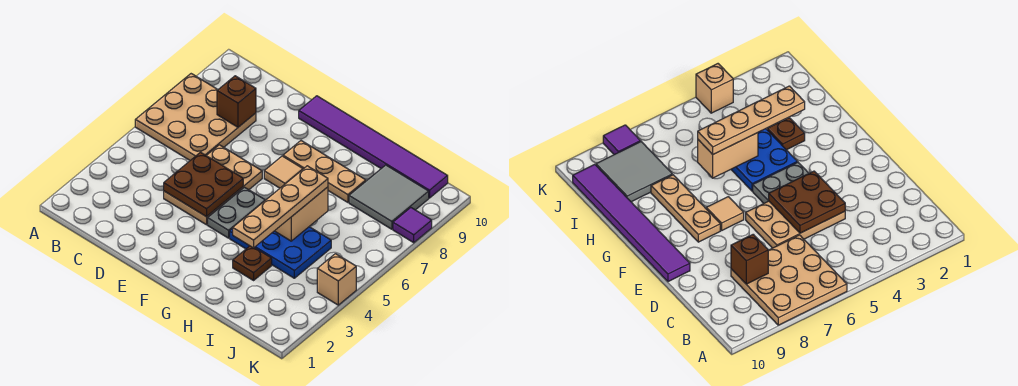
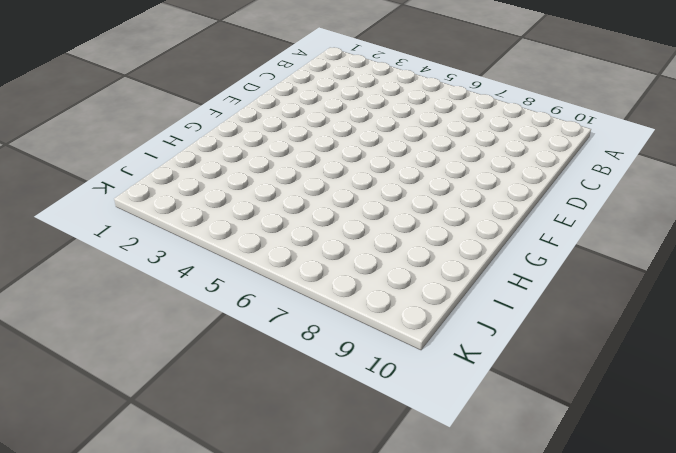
none -> tan 3x3 plate [135,74,256,160]
none -> tan 2x3 plate [164,145,262,225]
none -> purple 1x6 tile [299,96,448,198]

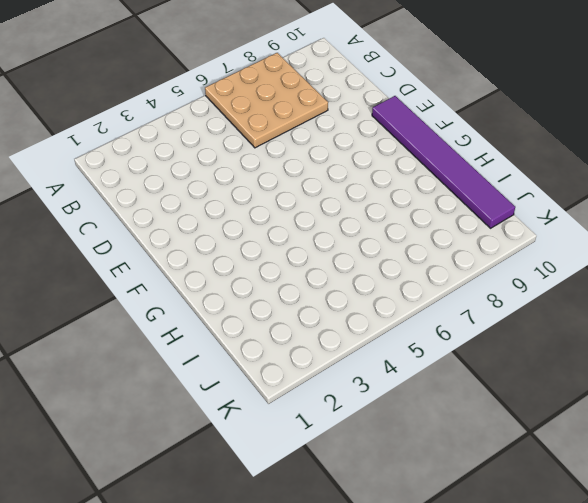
none -> tan 2x3 plate [164,145,262,225]
none -> grey 1x2 plate [208,187,265,238]
none -> tan 1x1 tile [264,156,303,188]

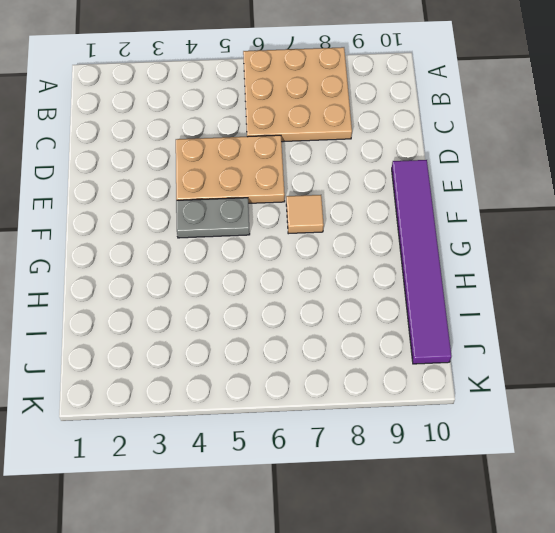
none -> tan 1x3 plate [283,141,366,202]
none -> blue 2x3 plate [230,227,331,278]
none -> brown 1x1 plate [233,246,272,280]

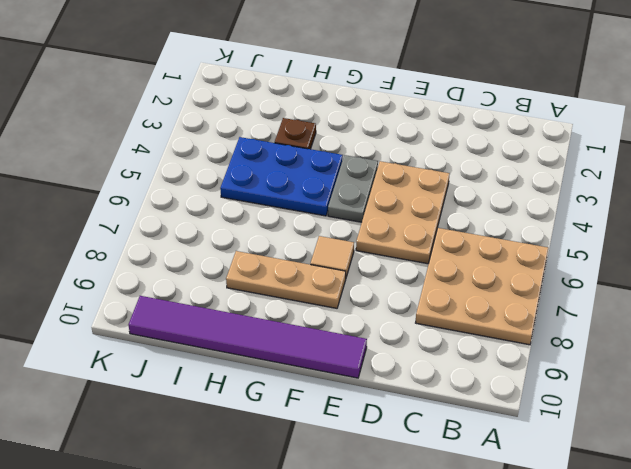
none -> grey 2x2 tile [349,165,429,229]
none -> tan 1x1 brick [317,254,356,305]
none -> purple 1x1 tile [393,208,432,243]

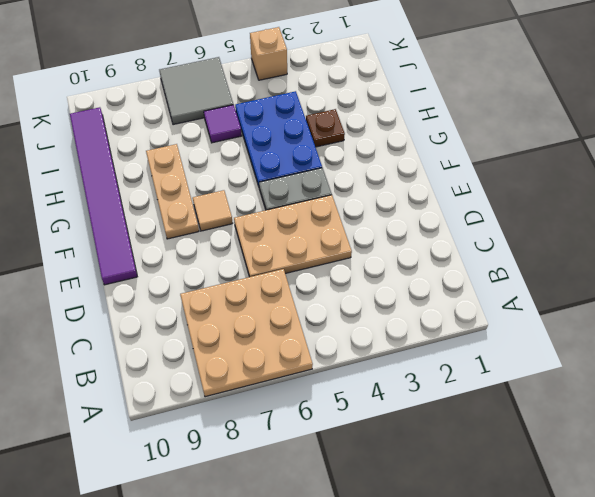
purple 1x1 tile [204,105,242,143] -> purple 1x1 tile moved to [393,208,432,243]
grey 2x2 tile [159,57,233,125] -> grey 2x2 tile moved to [349,165,429,229]
none -> brown 1x1 brick [217,76,256,127]
none -> brown 2x2 plate [164,152,243,217]
none -> tan 1x2 brick [275,187,328,241]

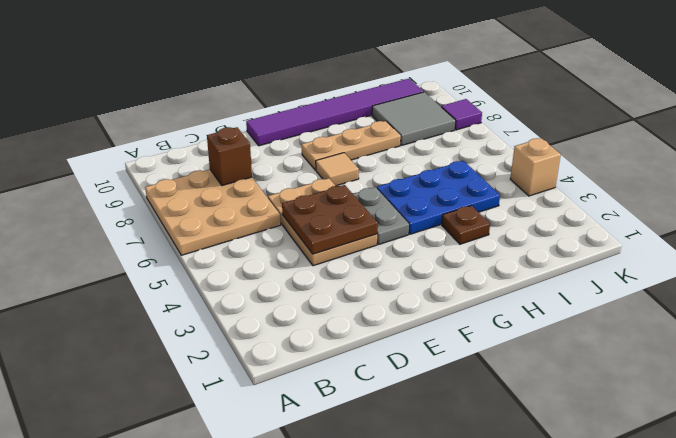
none -> tan 1x2 brick [275,187,328,241]
none -> tan 1x4 plate [233,166,328,248]

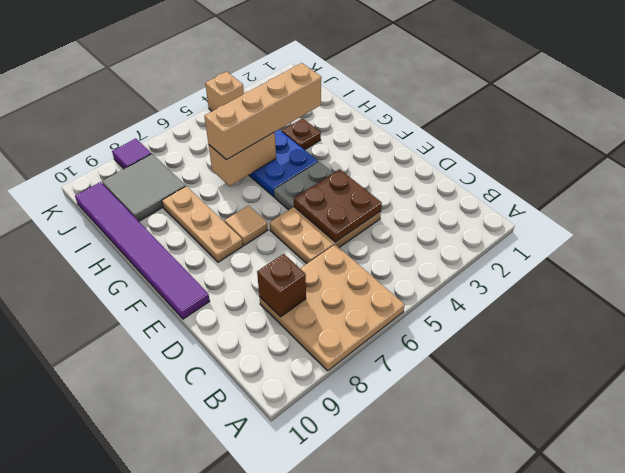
tan 1x4 brick [204,63,321,160] -> tan 1x4 plate [233,166,328,248]

